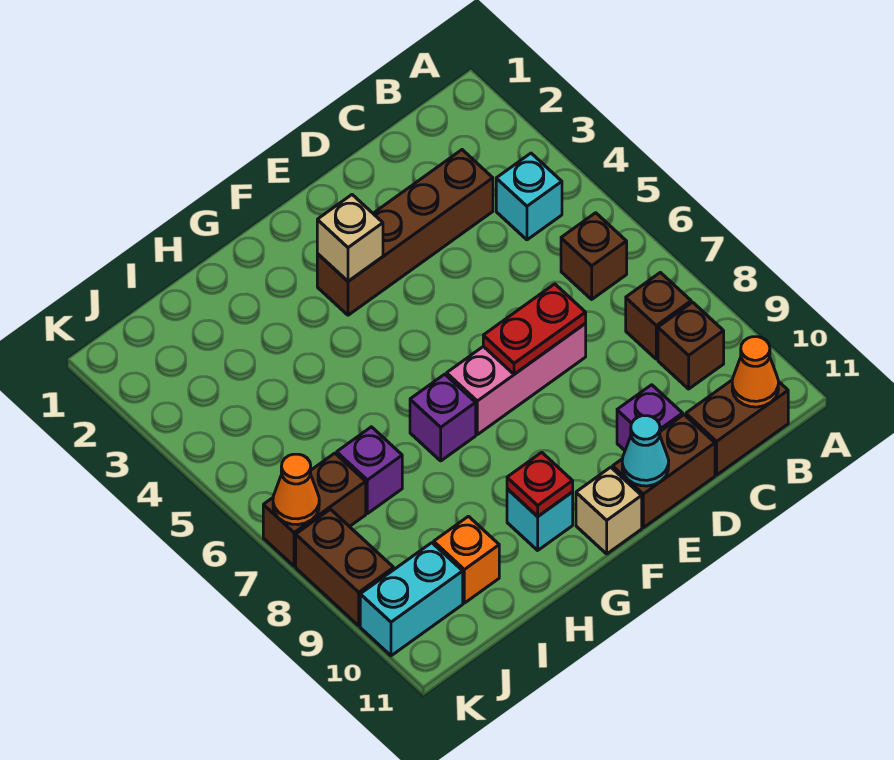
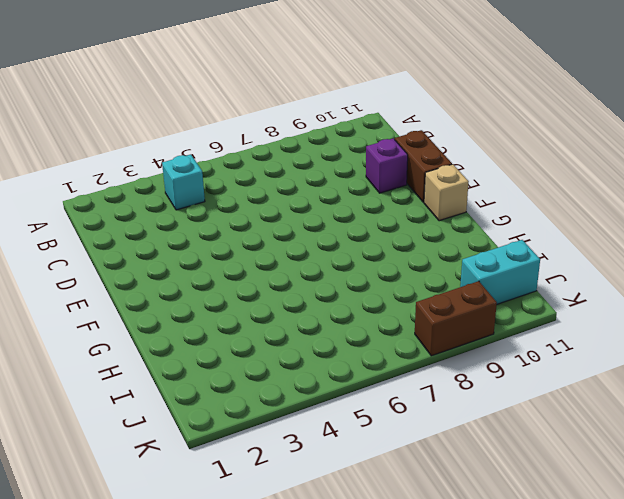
cyan 1x2 brick [460,240,540,304] -> cyan 1x2 brick turned to [360,543,463,656]
none -> brown 1x1 brick [561,213,627,299]
none -> brown 1x1 brick [626,272,691,359]
none -> brown 1x1 brick [658,302,724,389]

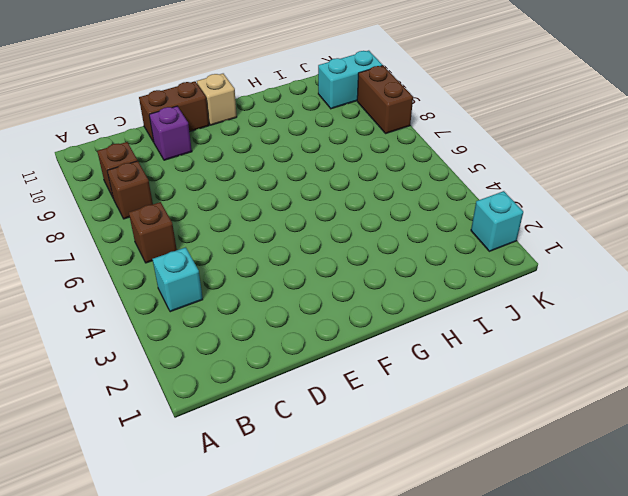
cyan 1x1 brick [471,191,523,251] -> cyan 1x1 brick moved to [507,489,573,550]
none -> brown 1x2 brick [686,380,788,475]
none -> brown 1x4 brick [317,150,493,315]
none -> pink 1x3 brick [447,324,586,435]

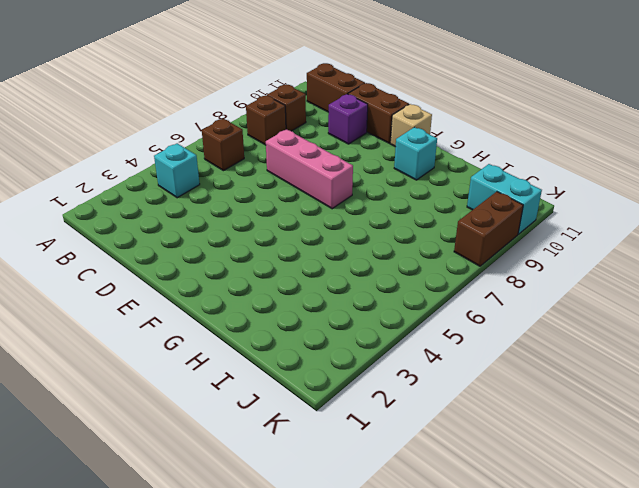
none -> brown 1x4 brick [317,150,493,315]
none -> purple 1x1 brick [410,374,476,461]
none -> purple 1x1 brick [337,427,402,514]

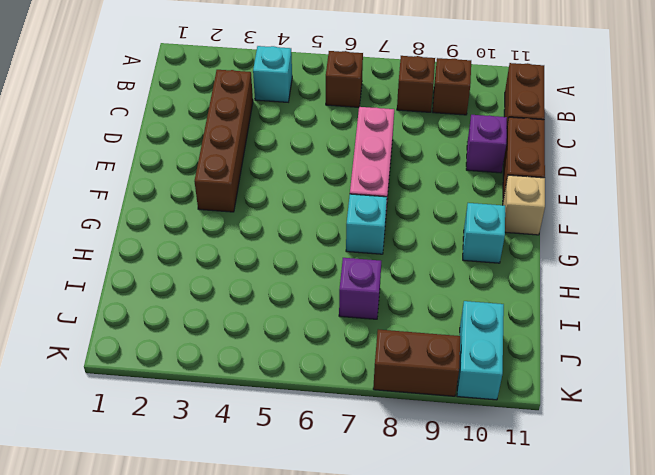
cyan 1x1 brick [346,194,387,254] -> purple 1x1 brick [410,374,476,461]
none -> orange 1x1 brick [434,516,499,603]
none -> brown 1x2 brick [263,453,366,566]
none -> orange 1x1 cone [732,337,778,407]

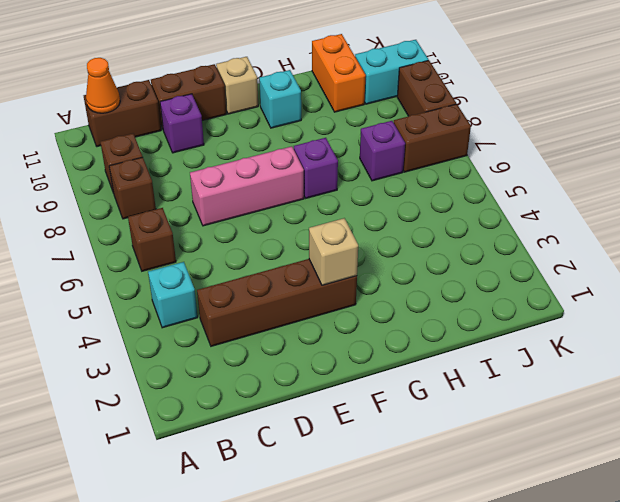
orange 1x2 brick [312,34,366,112] -> orange 1x1 brick [434,516,499,603]
none -> red 1x2 plate [483,284,586,374]
none -> cyan 1x1 cone [622,416,669,486]
none -> red 1x1 plate [507,452,573,517]

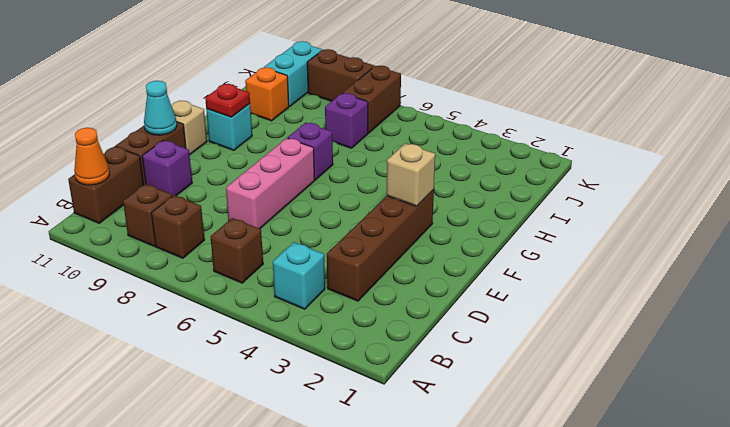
none -> red 1x2 plate [483,284,586,374]
none -> orange 1x1 cone [273,454,319,525]

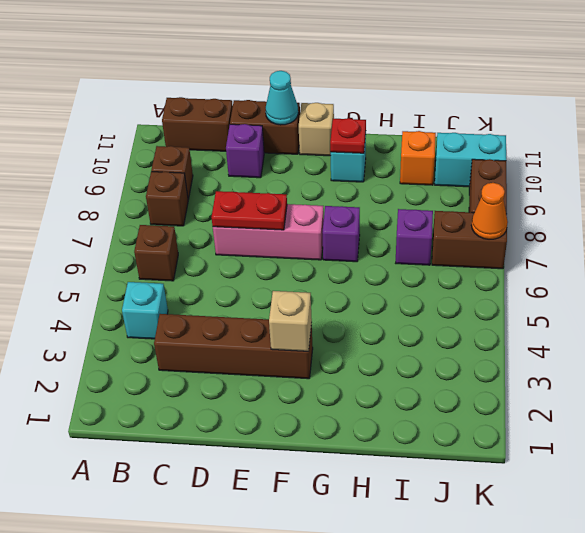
none -> orange 1x1 cone [732,337,778,407]

